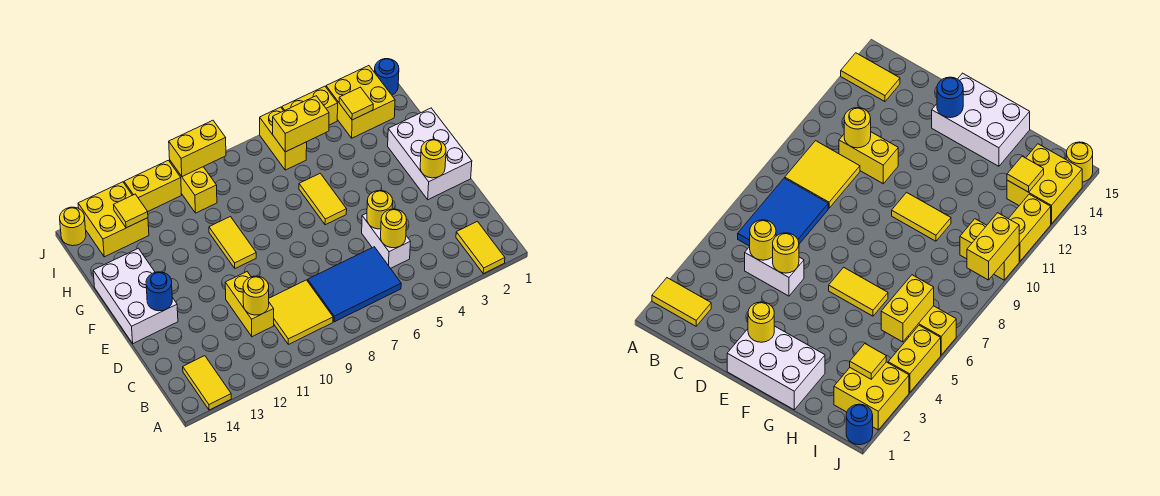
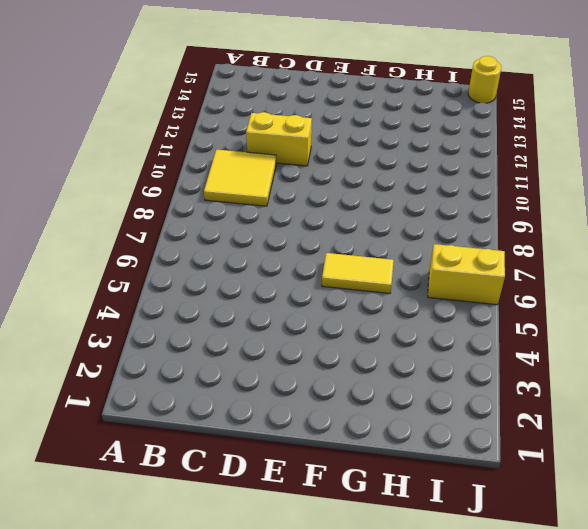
none -> yellow 1x2 tile [456,221,505,274]
none -> yellow 1x2 tile [183,356,231,410]
none -> blue 2x3 tile [308,247,401,322]

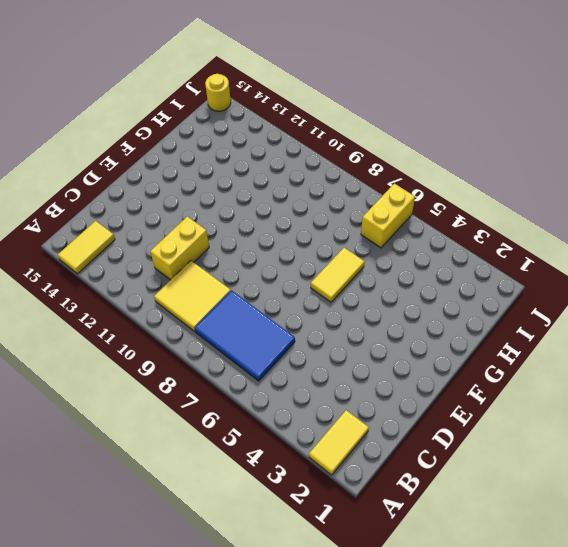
none -> white 1x2 brick [362,213,410,268]
none -> white 2x3 brick [388,108,472,200]
none -> white 2x3 brick [93,248,178,344]

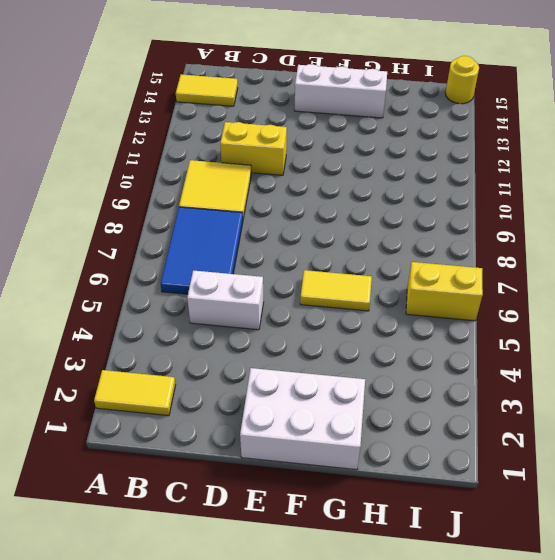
white 1x3 brick [295,64,387,118] -> white 2x3 brick [93,248,178,344]
none -> yellow 1x2 tile [209,217,256,268]
none -> yellow 2x2 brick [326,66,395,138]
none -> yellow 1x2 brick [170,161,217,213]

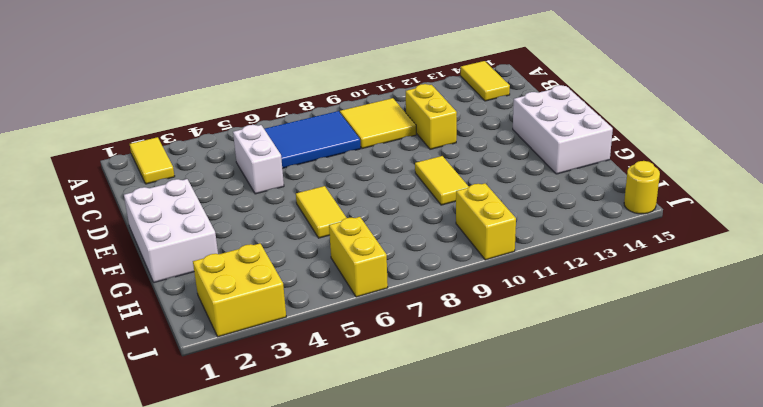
none -> yellow 2x2 brick [78,182,149,257]
none -> blue 1x1 round brick [374,59,399,95]
none -> yellow 1x2 brick [282,86,338,125]

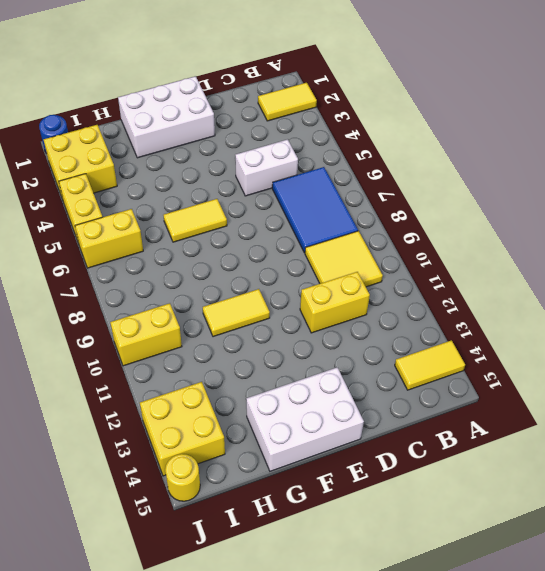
none -> yellow 1x2 brick [124,160,181,211]
none -> yellow 1x1 round brick [381,209,407,248]
none -> yellow 1x1 round brick [243,276,269,315]

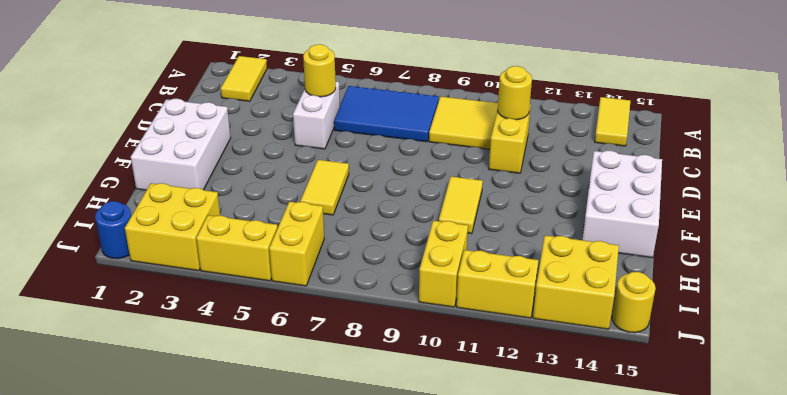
none -> yellow 1x1 round brick [367,190,393,229]
none -> yellow 1x1 round brick [420,140,446,178]
none -> blue 1x1 round brick [146,272,172,311]

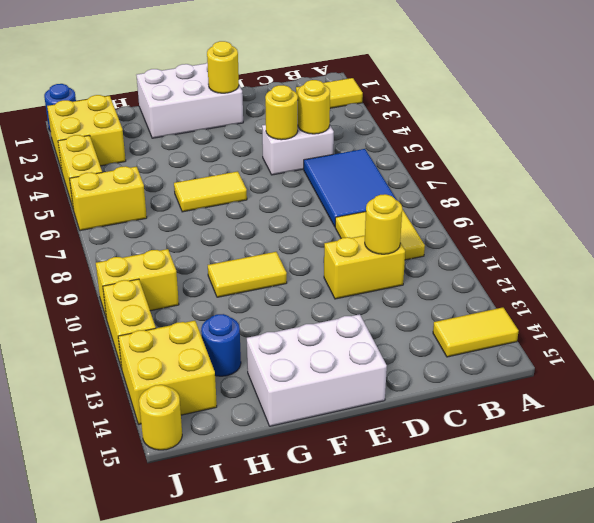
blue 1x1 round brick [201,314,241,376] -> blue 1x1 round brick moved to [146,272,172,311]
none -> yellow 1x1 tile [339,87,373,120]
none -> yellow 1x2 brick [273,96,329,152]
none -> yellow 1x1 tile [114,194,148,228]

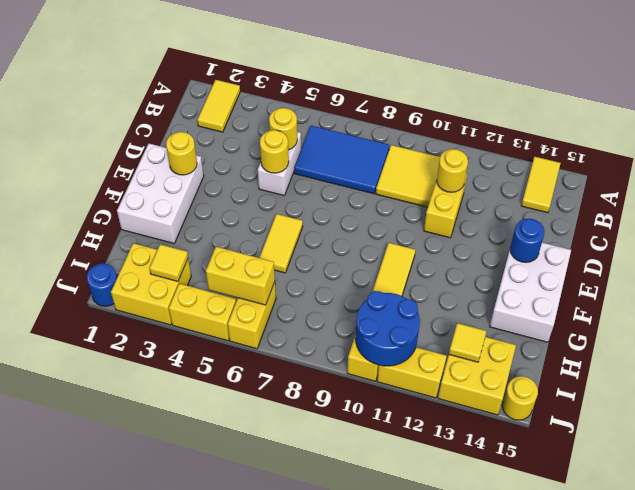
blue 2x2 round brick [355,291,420,366] -> yellow 1x2 brick [169,120,226,177]

